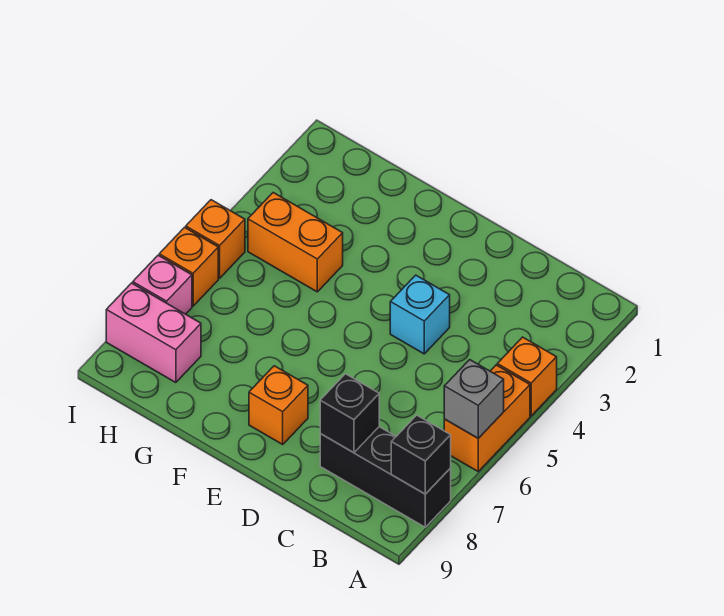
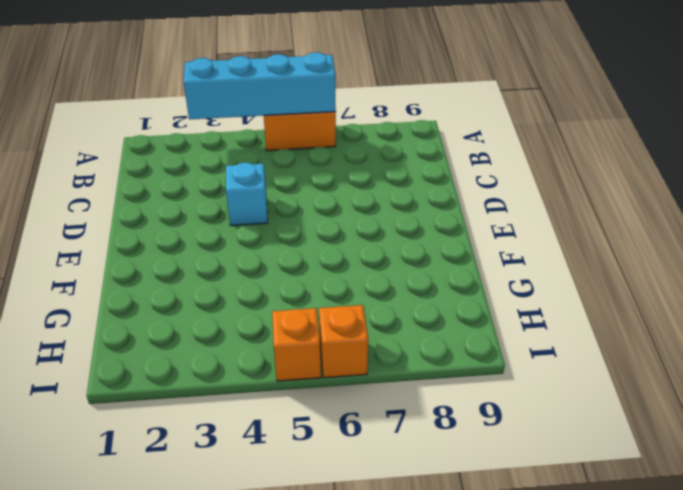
cyan 1x4 brick [184,52,336,119] -> grey 1x1 brick [444,360,504,438]
none -> orange 1x1 brick [497,337,557,416]
none -> black 1x3 brick [320,427,451,527]
none -> orange 1x1 brick [249,366,308,444]

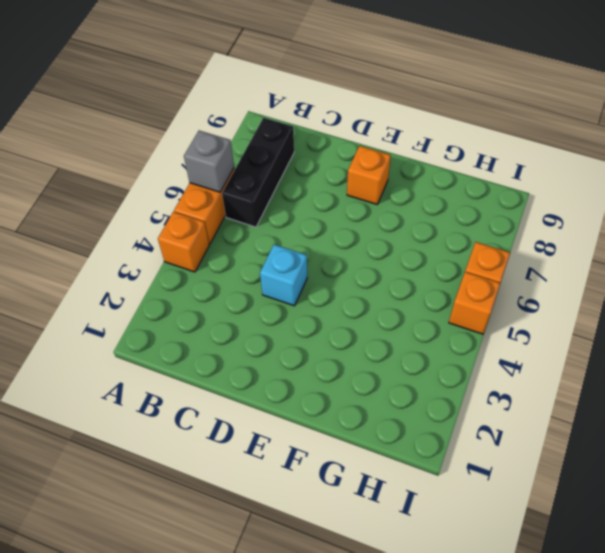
black 1x3 brick [222,118,294,227] -> black 1x3 brick turned to [320,427,451,527]
none -> orange 1x2 brick [248,193,343,292]
none -> pink 1x2 brick [106,283,201,383]
none -> pink 1x1 brick [133,255,192,314]

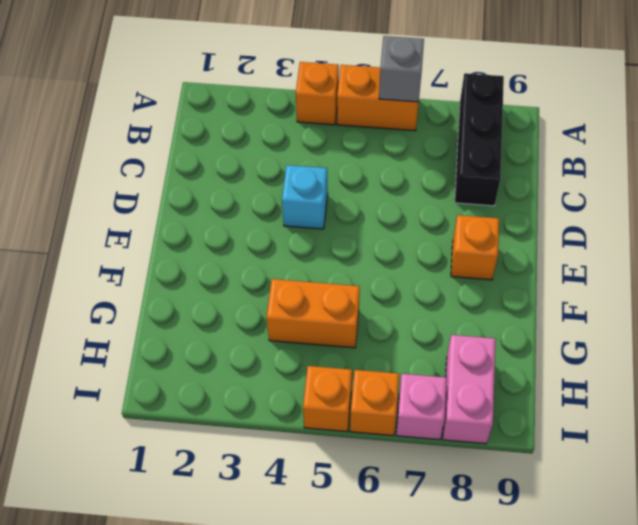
orange 1x2 brick [267,279,360,348] -> orange 1x2 brick turned to [248,193,343,292]
none -> black 1x1 brick [391,415,451,494]
none -> black 1x1 brick [320,374,379,453]

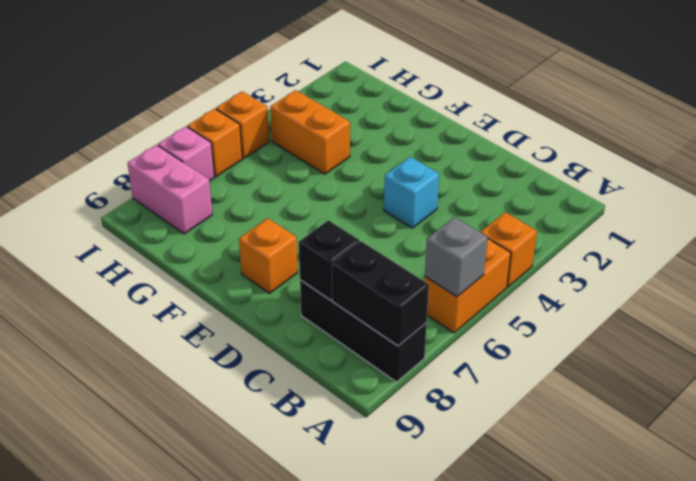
black 1x2 brick [332,241,429,346] -> black 1x1 brick [391,415,451,494]

